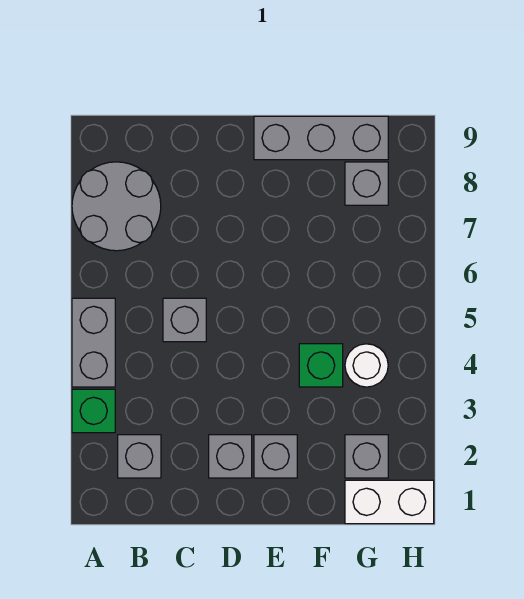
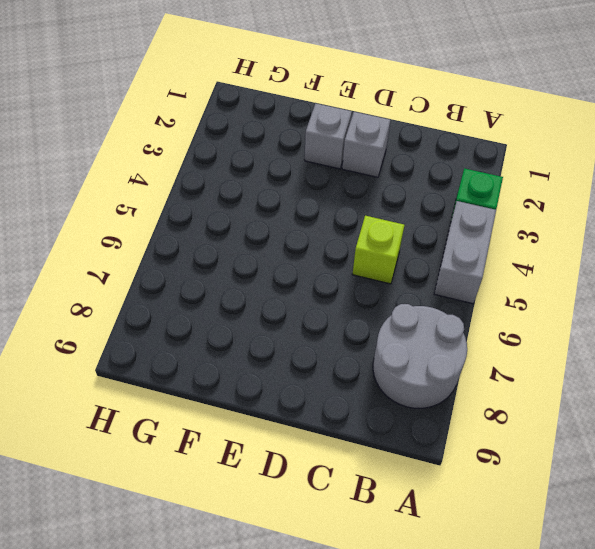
lime 1x1 brick [352,216,404,284] -> grey 1x1 brick [163,298,206,342]
none -> grey 1x1 brick [118,435,161,478]
none -> grey 1x3 brick [254,116,388,160]
none -> green 1x1 brick [299,344,343,387]

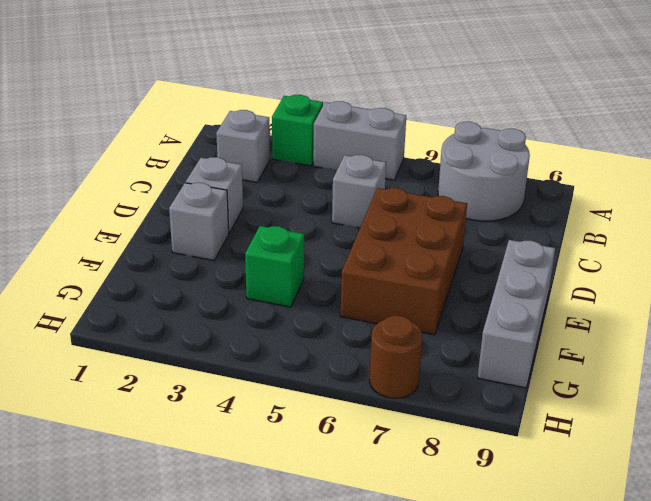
brown 2x3 brick [341,188,467,335] -> none
brown 1x1 round brick [369,316,422,398] -> none
none -> white 1x2 brick [345,480,434,524]
none -> grey 1x1 brick [345,435,388,478]
none -> white 1x1 round brick [345,344,388,387]

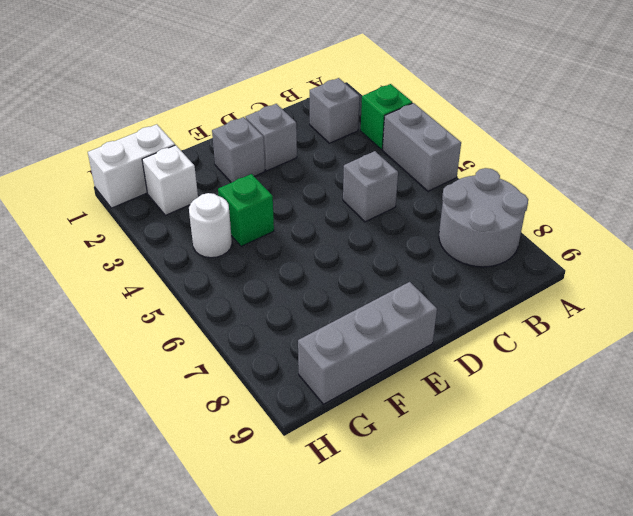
white 1x1 brick [142,145,198,215] -> grey 1x1 brick [345,435,388,478]
none -> grey 1x1 brick [345,162,388,205]

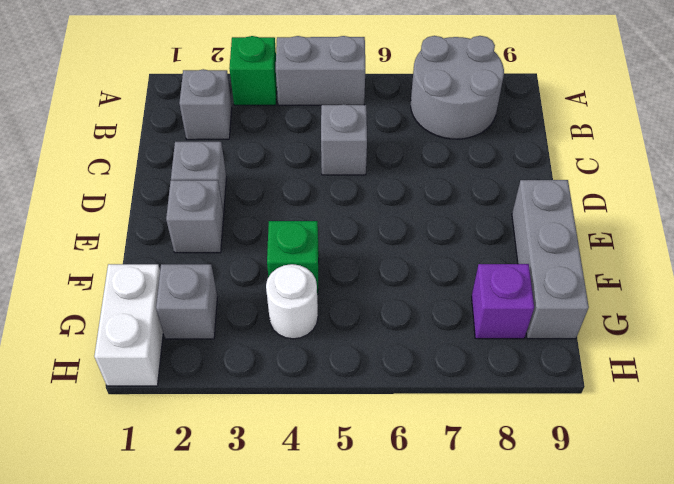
purple 1x1 brick [472,264,534,339] -> grey 1x1 brick [345,162,388,205]

